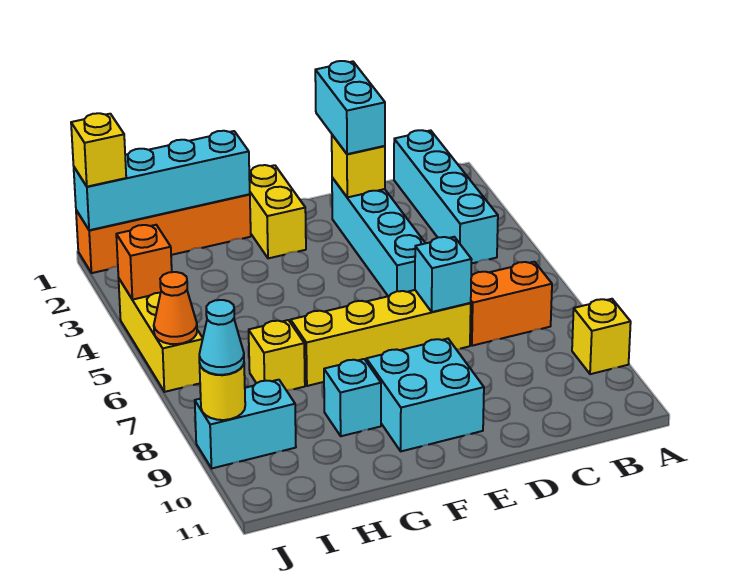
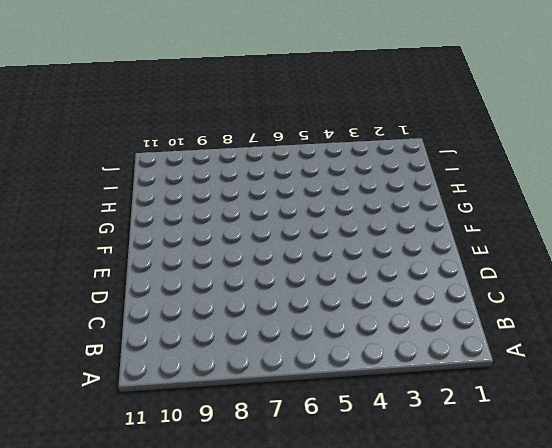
none -> yellow 1x1 brick [572,299,631,374]
none -> cyan 1x4 brick [394,130,498,264]
none -> orange 1x2 brick [470,262,552,346]

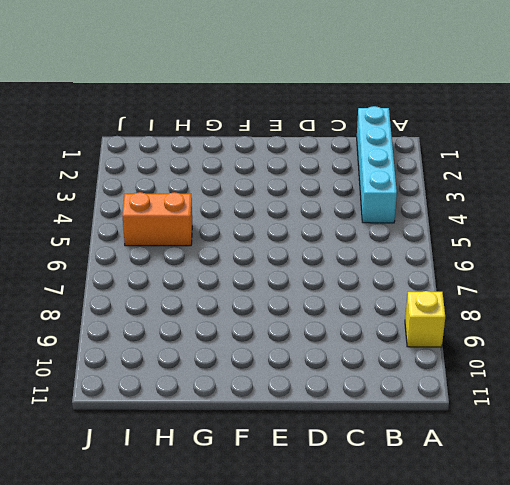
orange 1x2 brick [122,192,192,246] -> orange 1x2 brick moved to [470,262,552,346]
none -> cyan 1x4 brick [332,178,425,296]
none -> yellow 1x4 brick [291,290,471,386]
none -> cyan 2x2 brick [366,339,484,451]

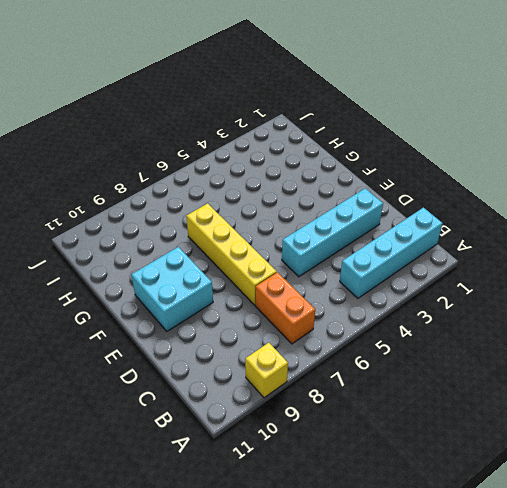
none -> yellow 1x2 brick [249,165,306,258]
none -> orange 1x4 brick [76,194,251,273]
none -> cyan 1x1 brick [324,359,381,436]

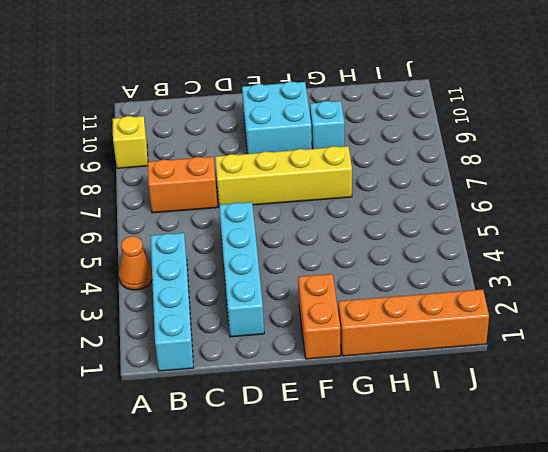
orange 1x1 cone [119,236,152,290] -> orange 1x1 cone moved to [154,272,197,344]
orange 1x2 brick [298,274,340,359] -> yellow 1x2 brick [249,165,306,258]
none -> yellow 1x1 brick [249,320,305,390]
none -> cyan 1x2 brick [195,380,296,468]
none -> yellow 1x3 brick [119,279,203,392]

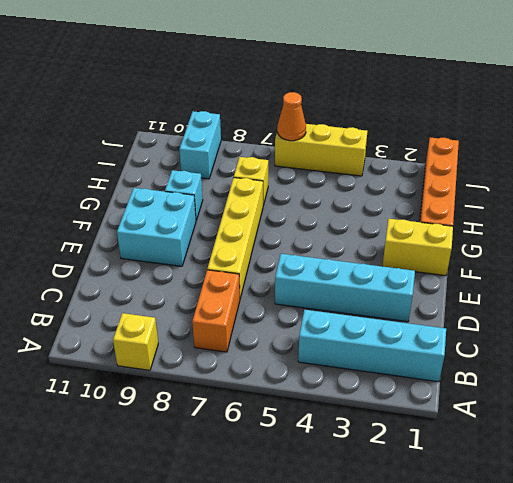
none -> yellow 1x1 brick [332,135,385,197]
none -> cyan 1x1 brick [415,237,472,312]
none -> cyan 1x4 brick [74,131,250,230]

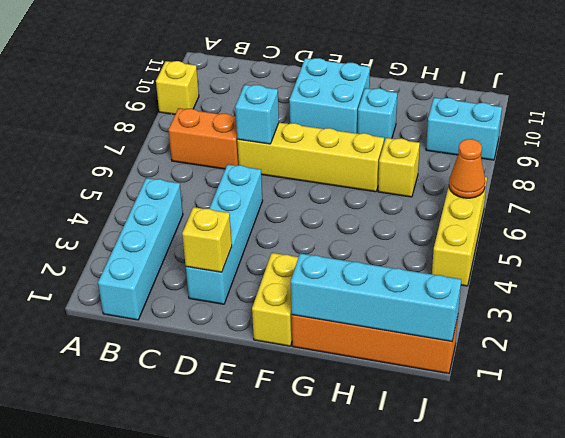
none -> orange 1x1 brick [116,225,172,300]
none -> yellow 1x1 round brick [200,364,245,420]
none -> cyan 1x2 brick [315,61,385,154]

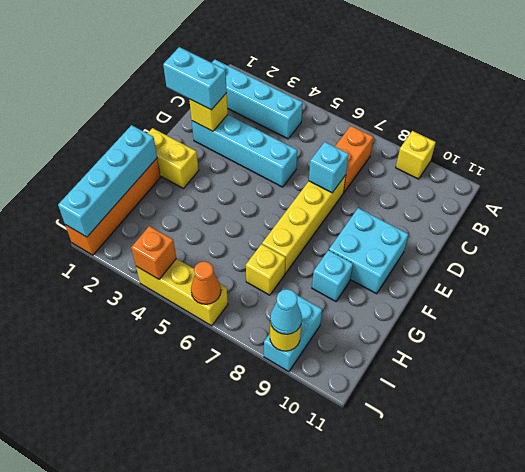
none -> yellow 1x1 brick [71,113,126,187]

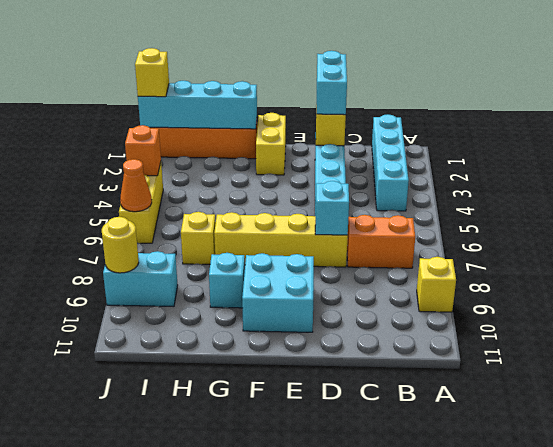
none -> cyan 1x1 cone [199,300,244,375]

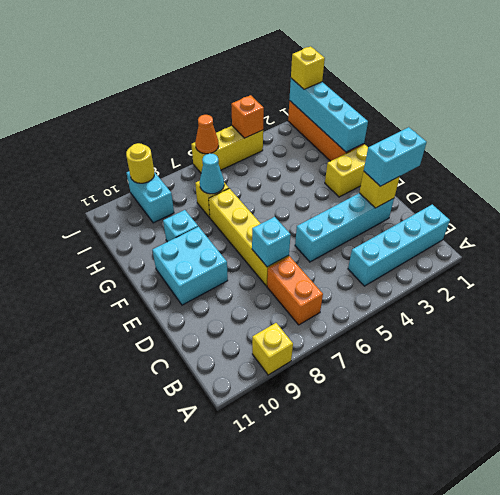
cyan 1x1 cone [200,153,224,194] -> cyan 1x1 cone moved to [199,300,244,375]

